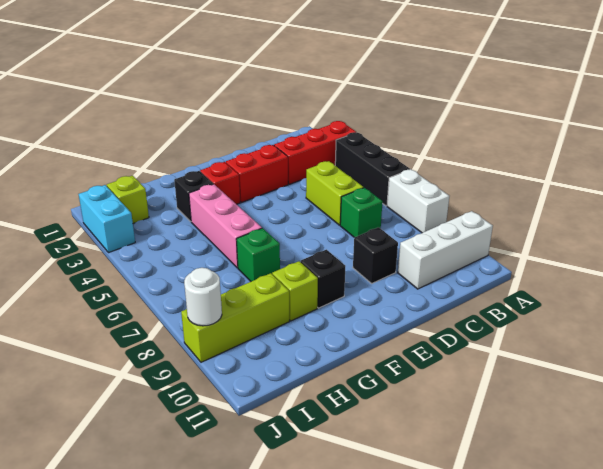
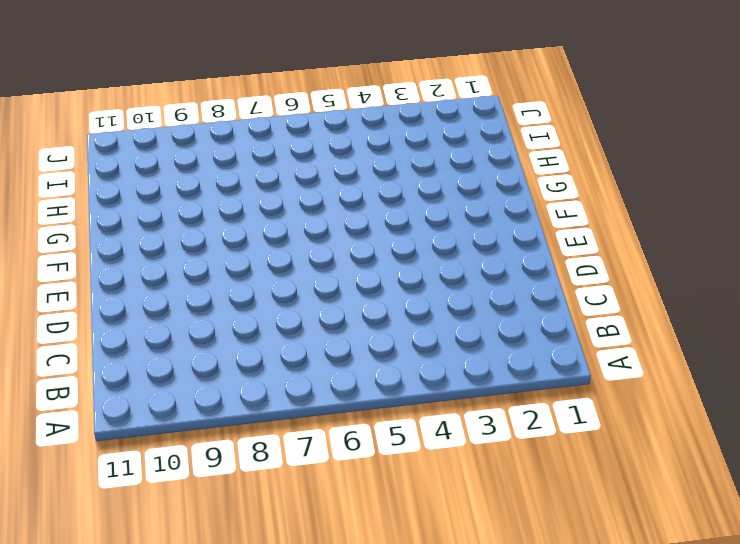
none -> red 1x3 brick [274,121,356,184]
none -> black 1x3 brick [335,132,410,206]
none -> white 1x2 brick [387,169,449,233]

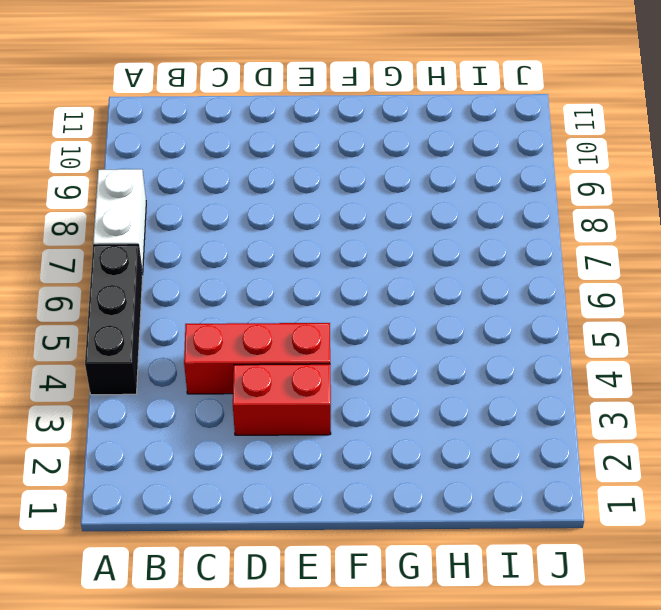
red 1x3 brick [184,323,330,394] -> red 1x3 brick moved to [274,121,356,184]
none -> white 1x3 brick [398,211,493,289]
none -> lime 1x2 brick [306,161,364,225]
none -> green 1x1 brick [340,188,383,237]

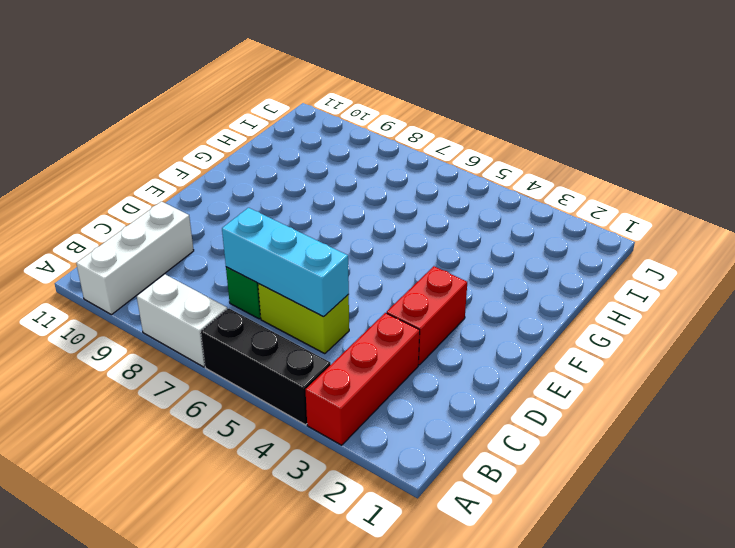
cyan 1x3 brick [222,208,349,317] -> none
none -> black 1x1 brick [353,227,398,283]
none -> red 1x1 brick [200,162,240,204]
none -> black 1x1 brick [301,250,345,308]

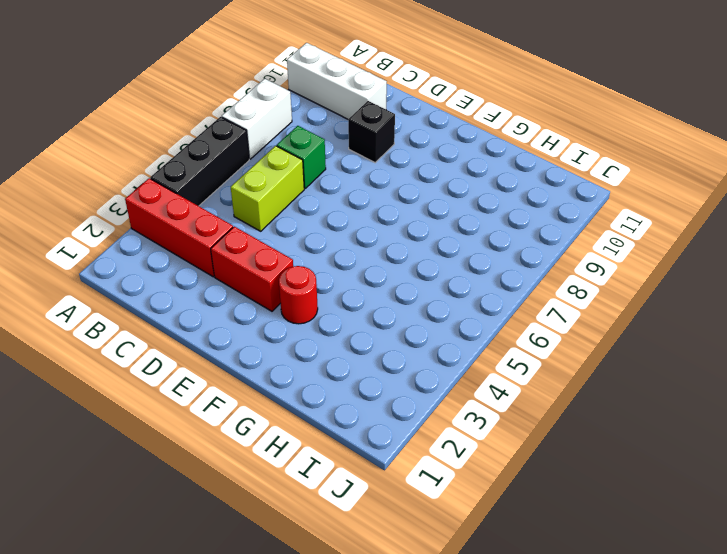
red 1x1 round brick [279,266,318,324] -> red 1x1 brick [200,162,240,204]
none -> black 1x1 brick [301,250,345,308]
none -> black 1x1 brick [174,171,213,221]
none -> pink 1x3 brick [189,184,262,268]

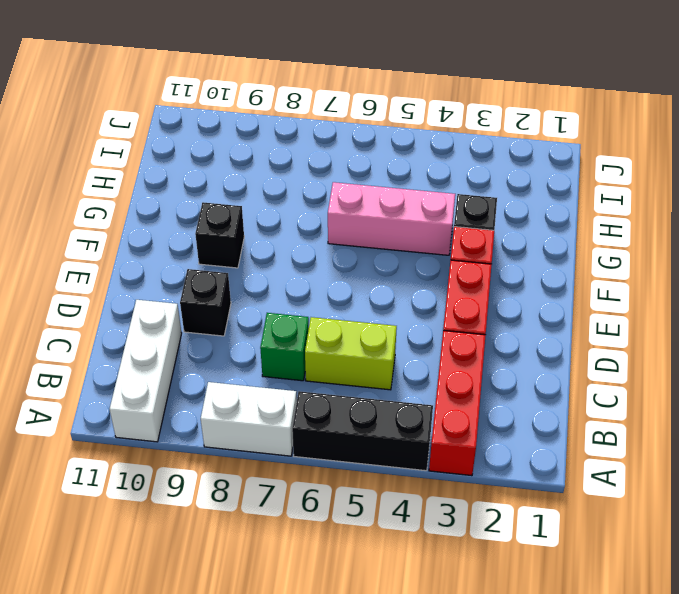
none -> green 1x1 brick [237,228,280,281]
none -> lime 1x1 brick [272,261,318,321]
none -> lime 1x3 brick [181,273,289,362]

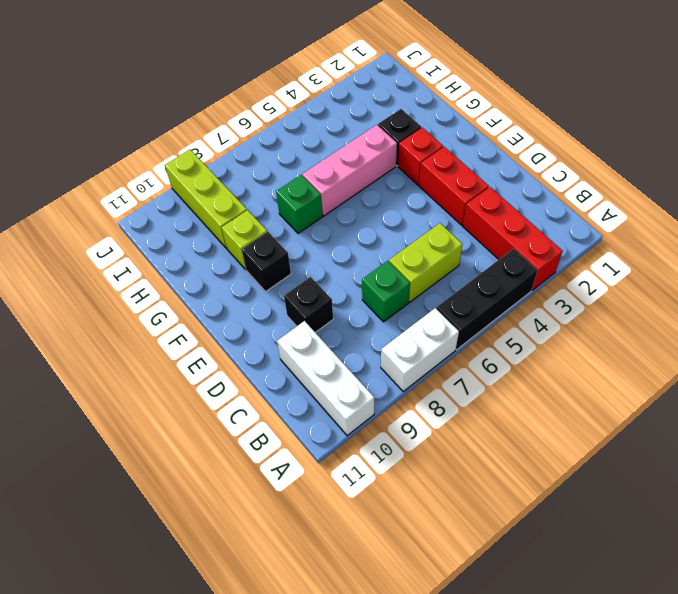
none -> lime 1x1 brick [107,176,149,223]
none -> cyan 1x2 brick [79,185,135,253]
none -> white 1x1 round brick [184,268,222,326]

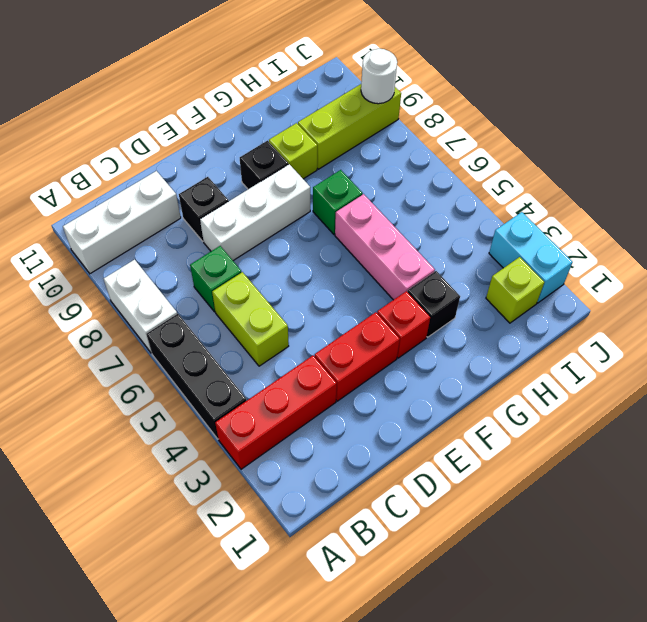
white 1x3 brick [200,164,310,261] -> none

